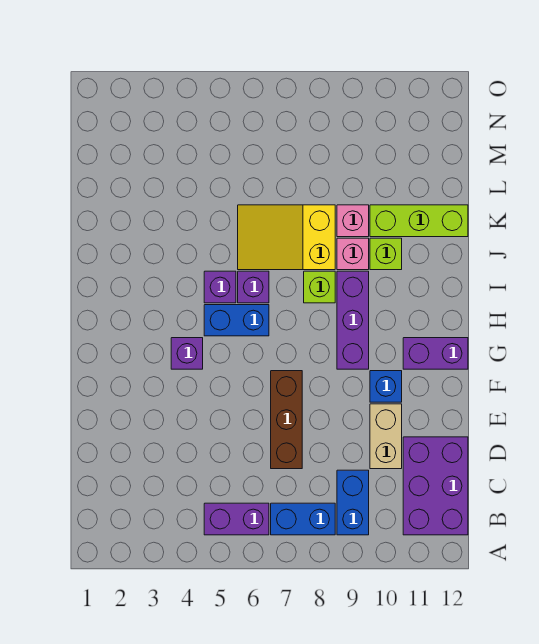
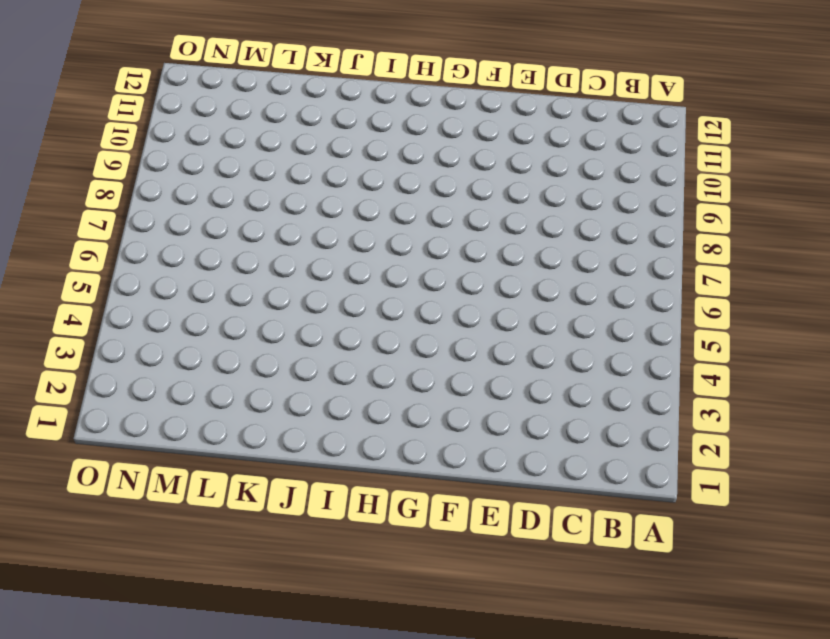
none -> purple 1x2 brick [204,503,269,535]
none -> blue 1x2 brick [271,503,335,535]
none -> blue 1x2 brick [337,470,369,535]

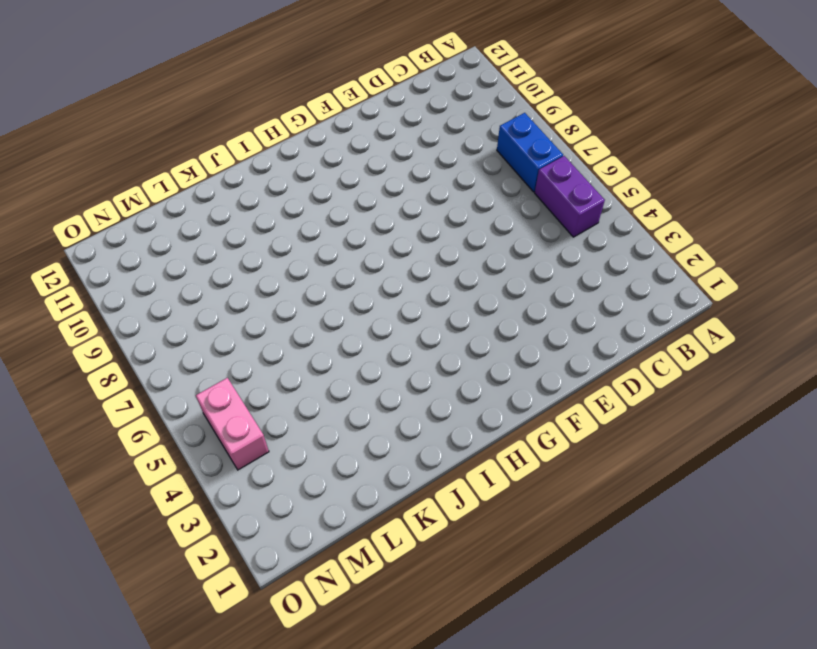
pink 1x2 brick [196,378,269,470] -> none
none -> blue 1x2 brick [337,470,369,535]
none -> purple 2x3 brick [403,437,468,535]
none -> brown 1x3 brick [271,371,302,469]

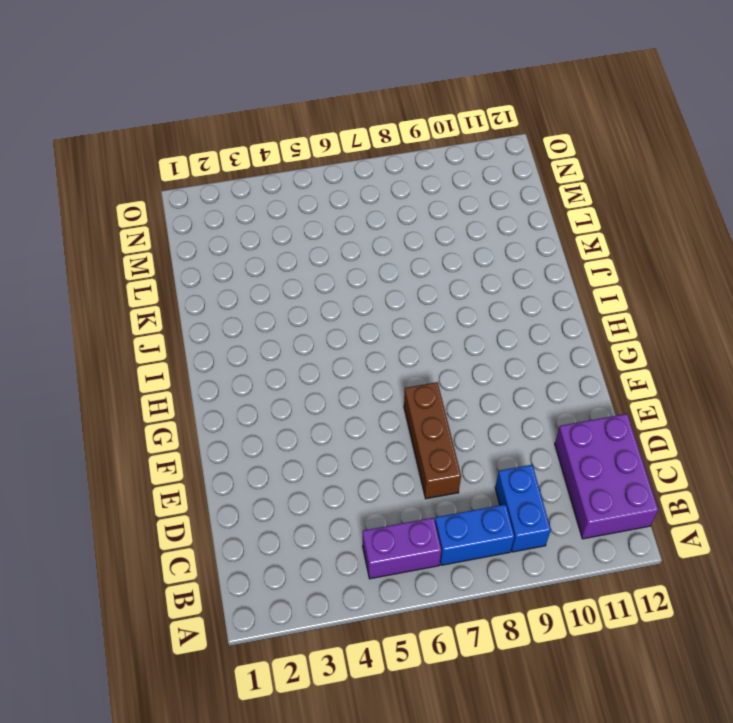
none -> tan 1x2 brick [370,404,402,469]
none -> blue 1x1 brick [370,371,402,402]
none -> purple 1x1 brick [171,338,203,369]

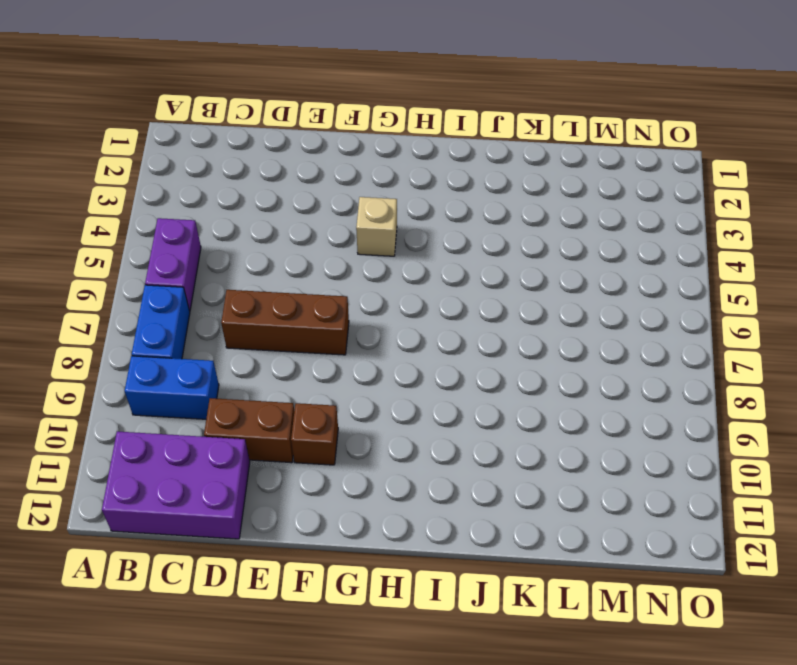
brown 1x2 brick [204,398,294,463] -> tan 1x2 brick [370,404,402,469]
brown 1x1 brick [291,403,338,465] -> blue 1x1 brick [370,371,402,402]
tan 1x1 brick [356,197,397,256] -> purple 1x1 brick [171,338,203,369]
none -> purple 1x3 brick [337,271,369,369]
none -> purple 1x2 brick [403,338,468,369]
none -> blue 1x2 brick [204,305,269,336]

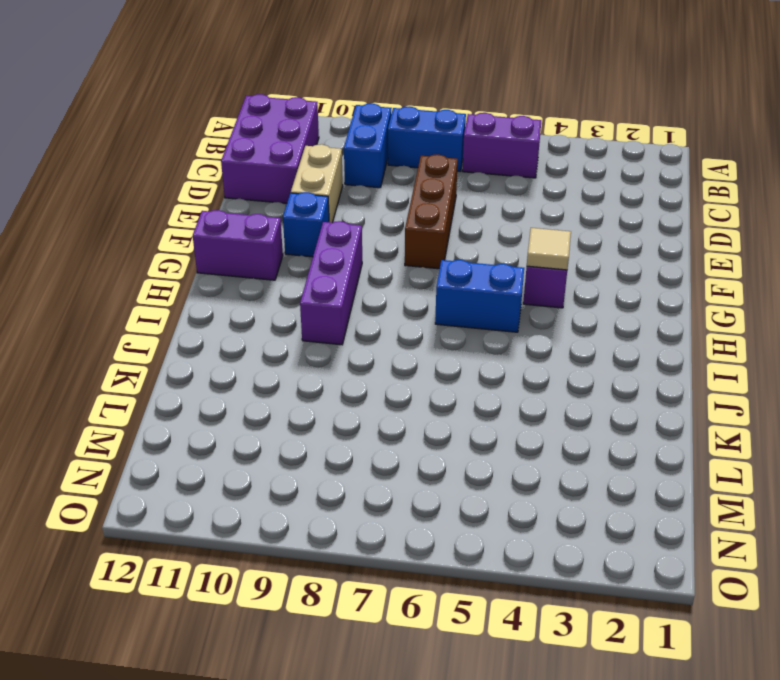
tan 1x1 tile [527,228,571,270] -> none
none -> purple 1x1 brick [204,271,236,303]
none -> purple 1x1 brick [238,271,269,303]
none -> lime 1x1 brick [304,271,335,303]

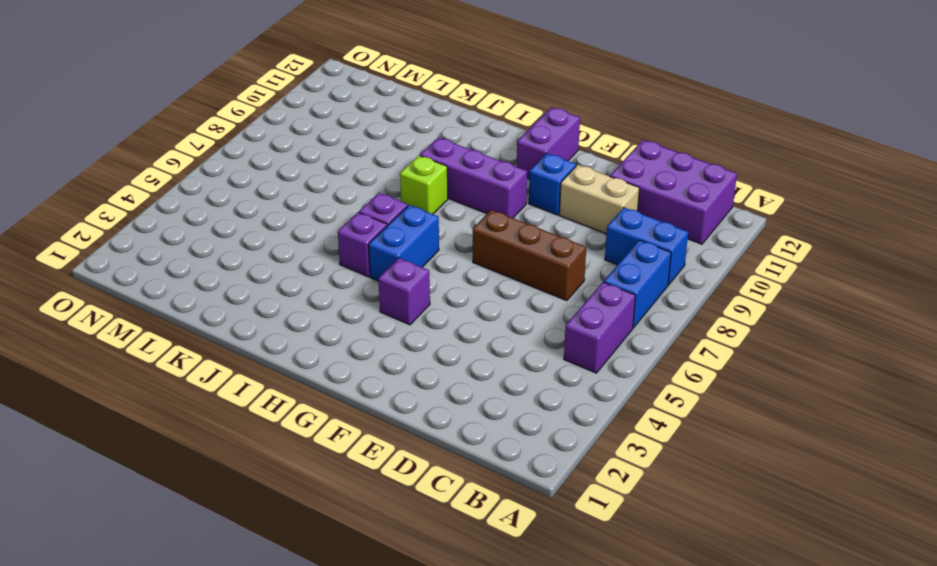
none -> yellow 2x3 slope [238,205,335,270]
none -> pink 1x1 brick [337,238,369,270]
none -> lime 1x1 brick [370,238,402,270]

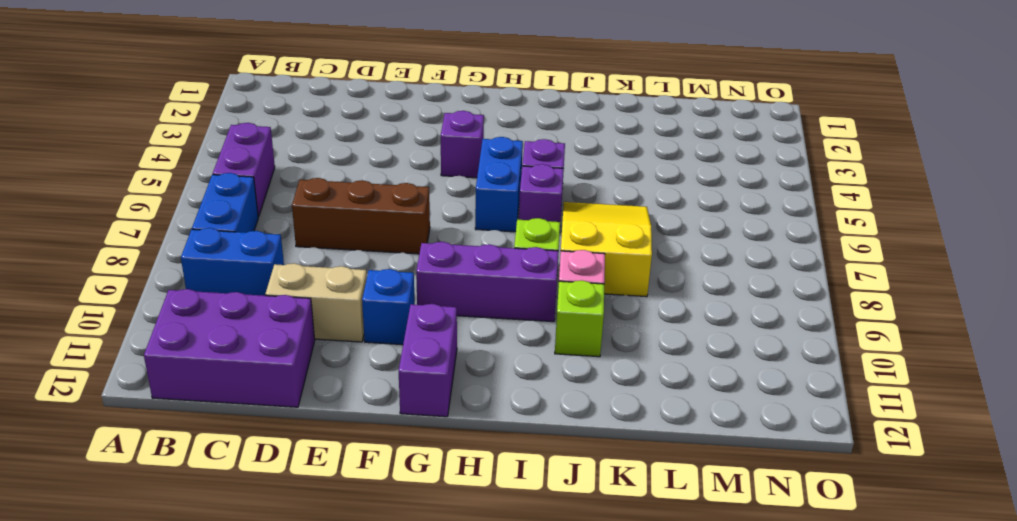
none -> pink 1x1 brick [337,205,369,237]
none -> lime 1x3 brick [370,205,468,237]

